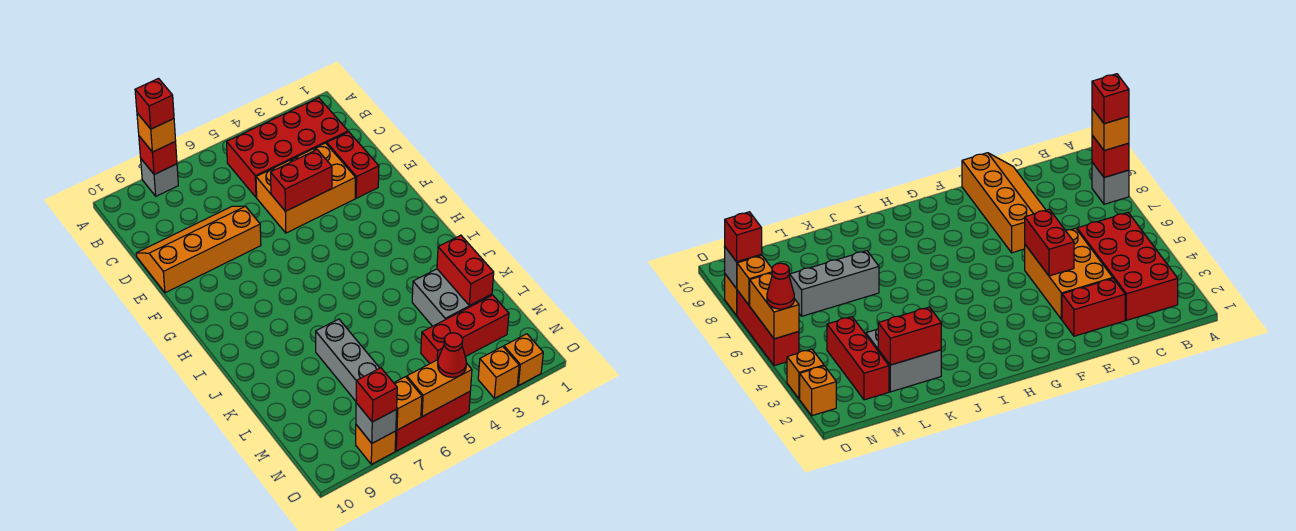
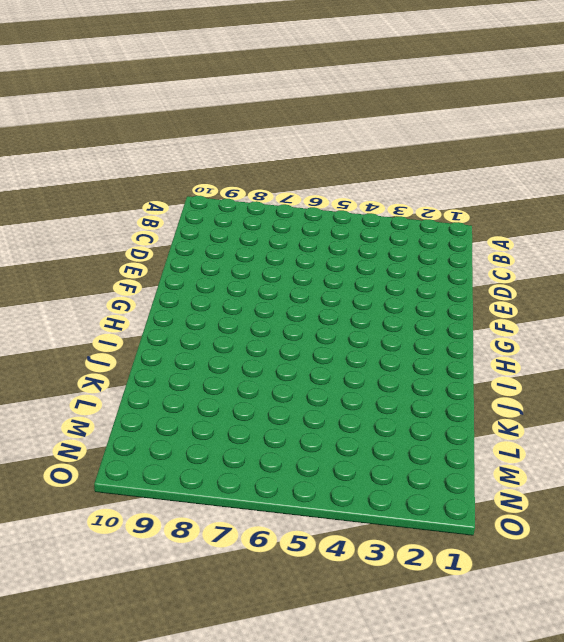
none -> grey 1x1 brick [141,159,178,196]
none -> red 2x4 brick [227,98,348,197]
none -> red 1x2 brick [327,132,379,198]

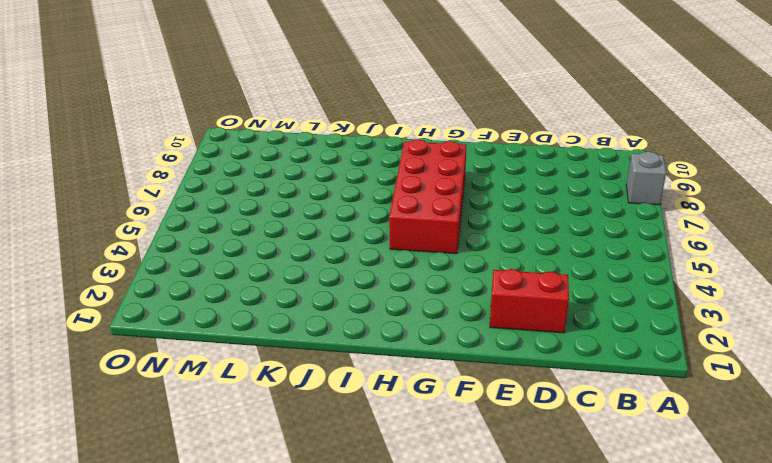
red 2x4 brick [389,140,466,254] -> red 2x4 brick moved to [227,98,348,197]
none -> orange 2x3 brick [256,143,355,233]
none -> orange 2x4 slope [136,206,261,293]
none -> grey 2x2 brick [412,269,492,326]

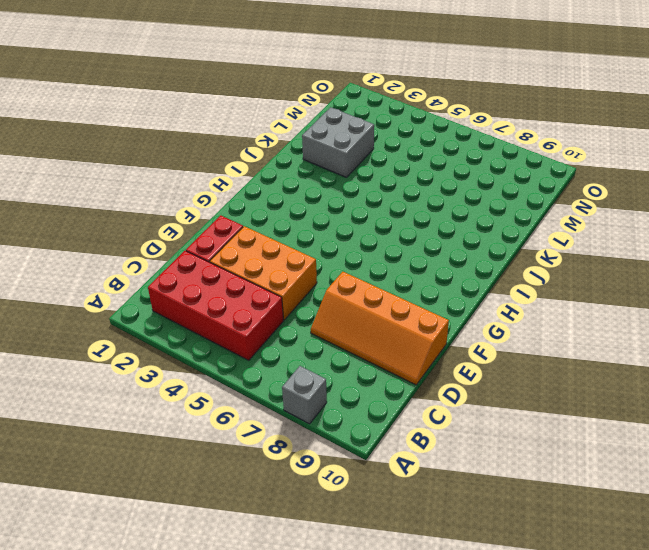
none -> grey 1x3 brick [316,319,379,401]
none -> red 1x3 brick [421,295,509,364]
none -> orange 1x1 brick [504,334,543,385]

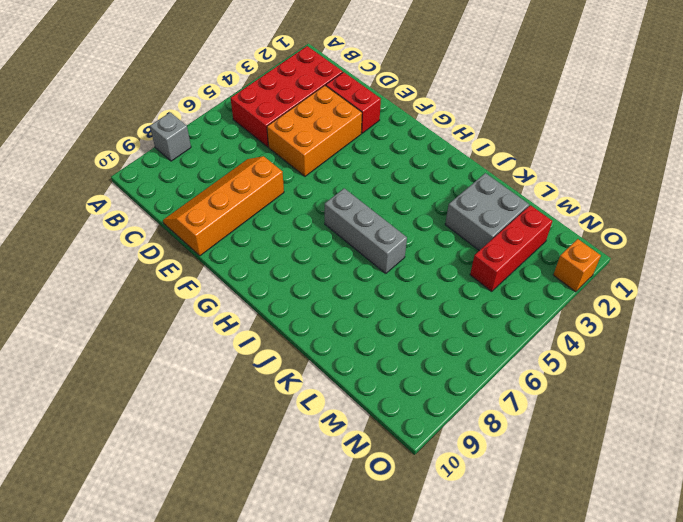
grey 1x3 brick [325,188,407,273] -> grey 1x3 brick moved to [316,319,379,401]
none -> orange 1x1 brick [478,347,519,398]
none -> red 1x3 brick [395,392,470,451]
none -> orange 1x1 brick [356,425,396,464]

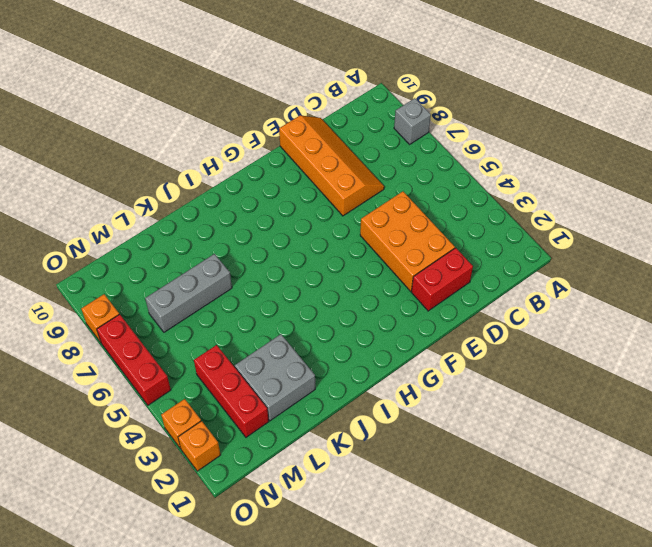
none -> red 2x4 brick [227,98,348,197]
none -> red 1x1 brick [139,136,177,174]
none -> red 1x2 brick [271,150,332,211]

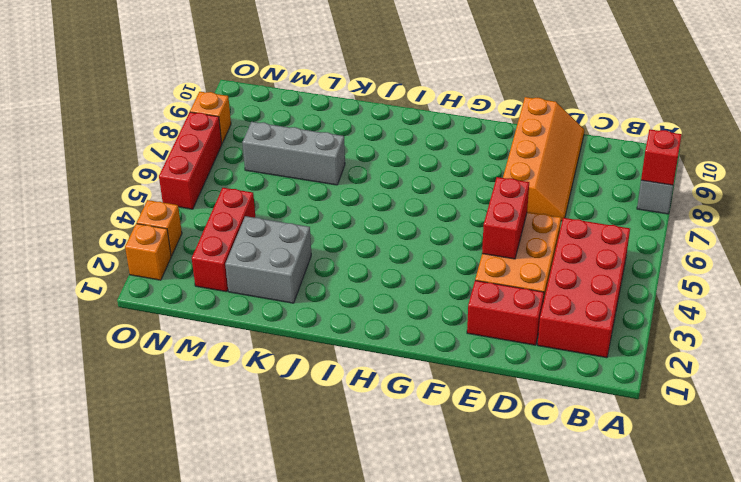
none -> red 1x2 brick [437,235,494,306]
none -> orange 1x2 brick [407,360,472,417]
none -> orange 1x1 brick [394,377,422,430]

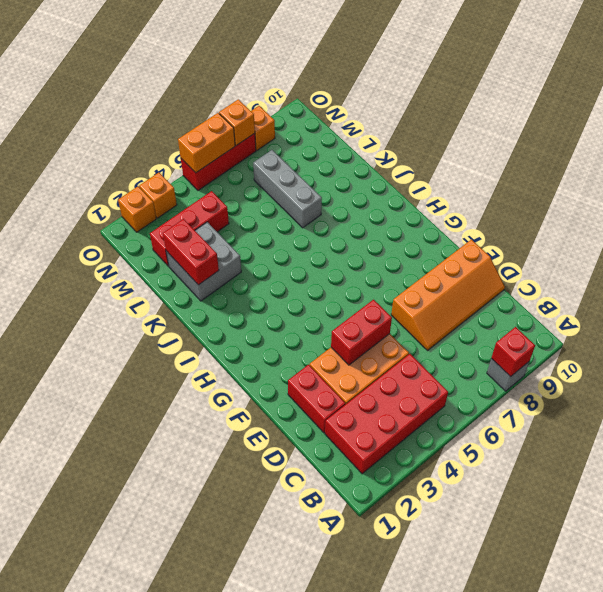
none -> grey 1x1 brick [356,403,397,443]
none -> orange 1x1 brick [137,113,176,152]
none -> red 1x1 cone [438,333,467,377]

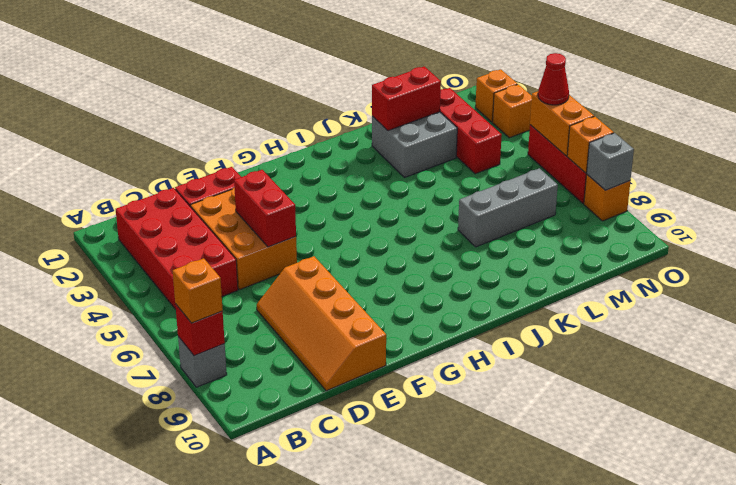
none -> red 1x1 brick [356,368,397,422]
none -> red 1x1 brick [135,79,174,129]

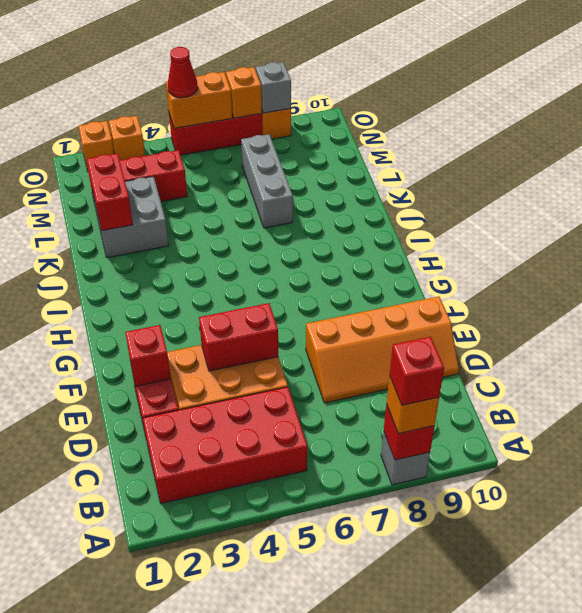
red 1x1 brick [125,325,171,386] -> red 1x1 brick moved to [356,368,397,422]

